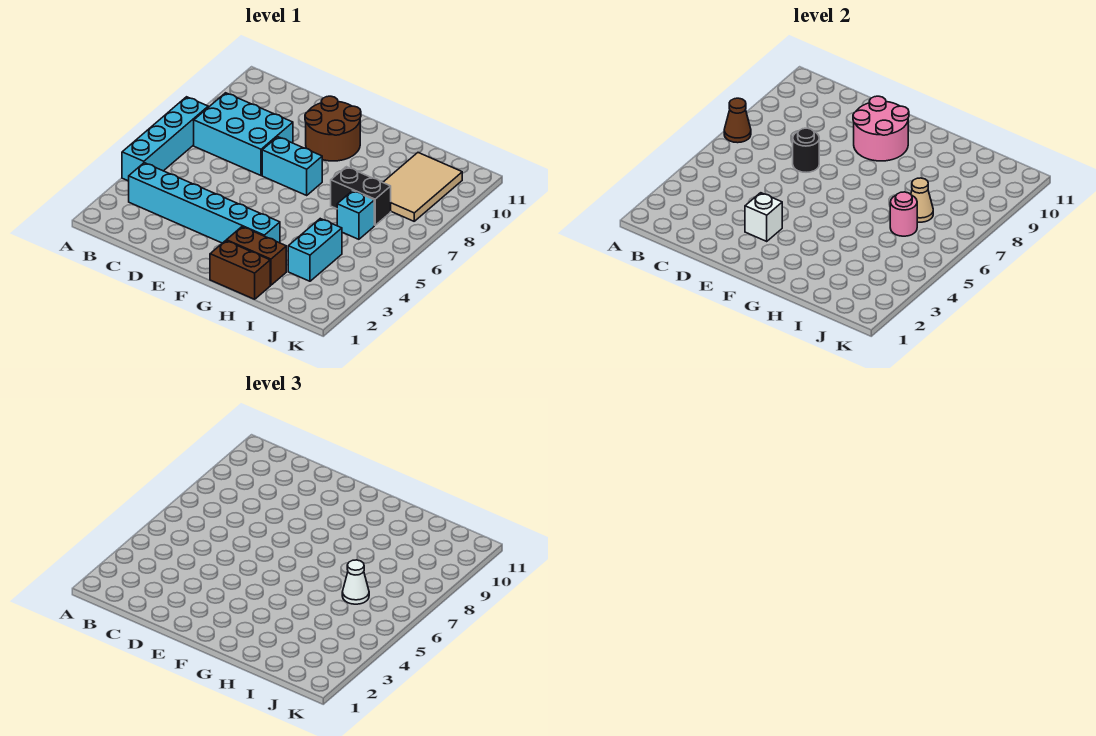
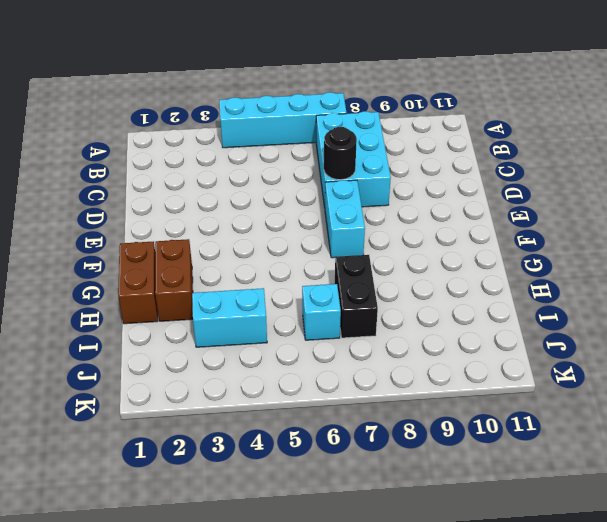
none -> cyan 1x6 brick [129,163,280,243]
none -> brown 2x2 round brick [305,96,361,161]
none -> tan 2x3 tile [383,153,462,221]

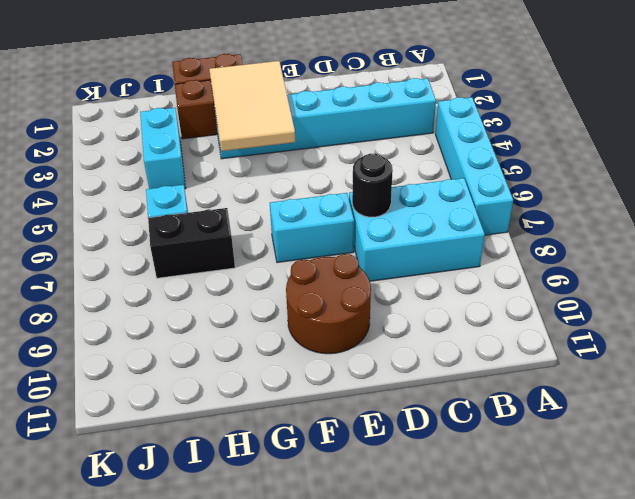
tan 2x3 tile [209,61,295,151] -> tan 2x3 tile moved to [383,153,462,221]
none -> brown 1x1 cone [724,98,751,143]
none -> white 1x1 brick [745,193,782,241]
none -> pink 2x2 round brick [853,96,909,161]

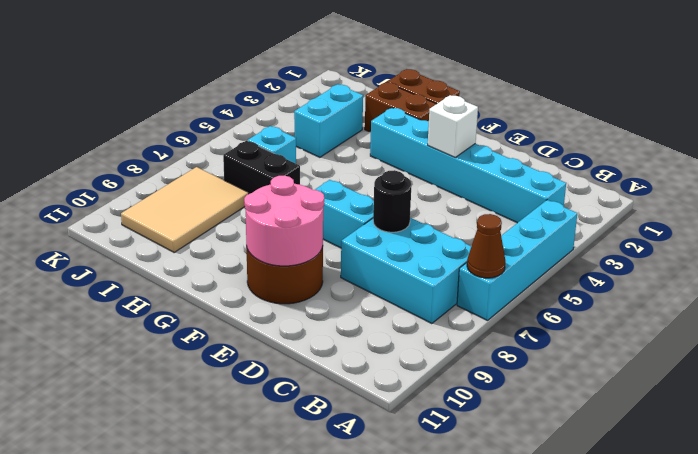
none -> pink 1x1 round brick [890,192,917,236]
none -> tan 1x1 cone [911,178,933,222]
none -> white 1x1 cone [342,560,369,604]

